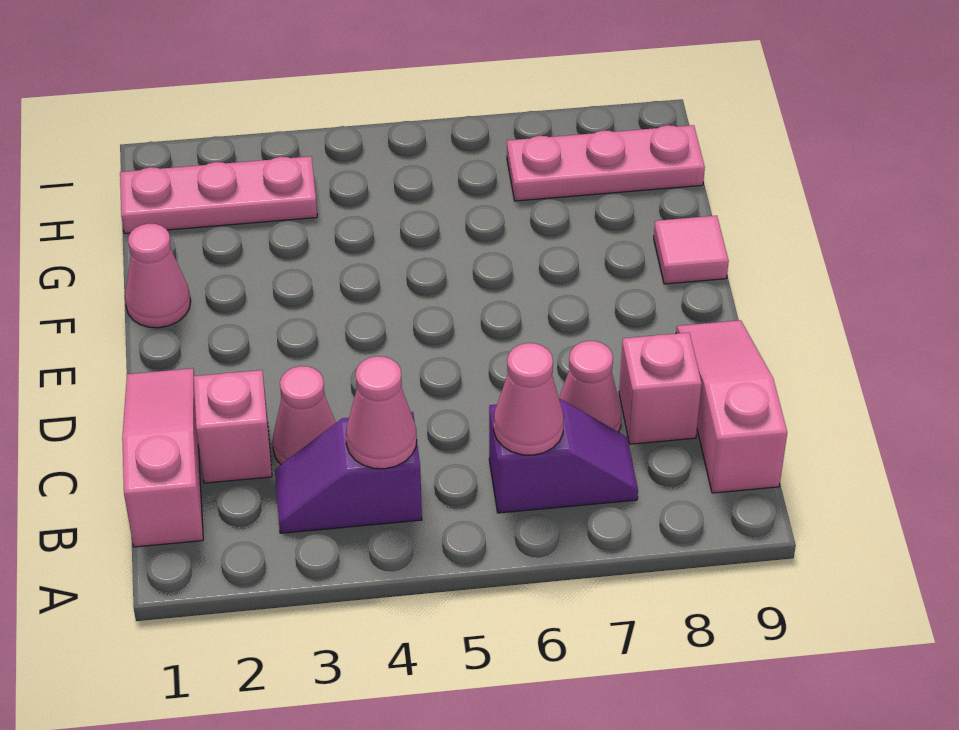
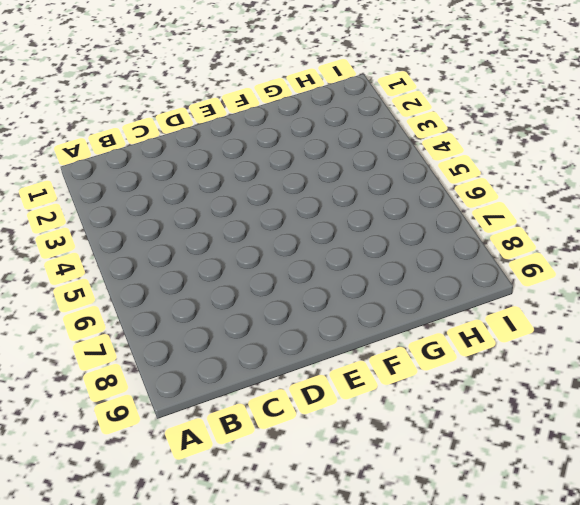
none -> pink 1x3 slope [122,368,203,547]
none -> purple 1x2 slope [275,412,422,533]
none -> purple 1x2 slope [489,399,638,513]

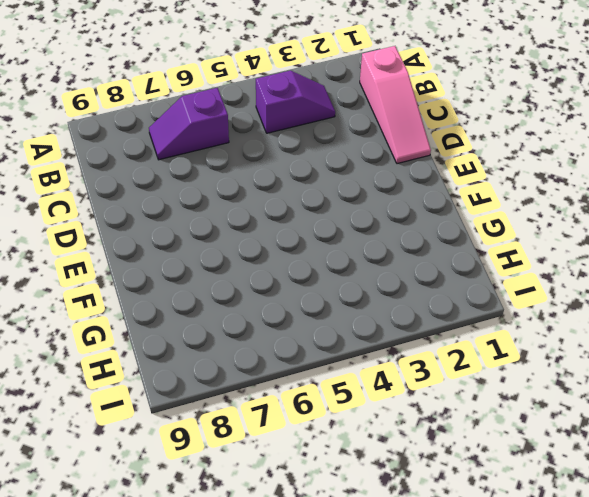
none -> pink 1x3 slope [676,320,787,493]
none -> pink 1x1 brick [194,370,272,483]
none -> pink 1x1 cone [273,366,336,464]

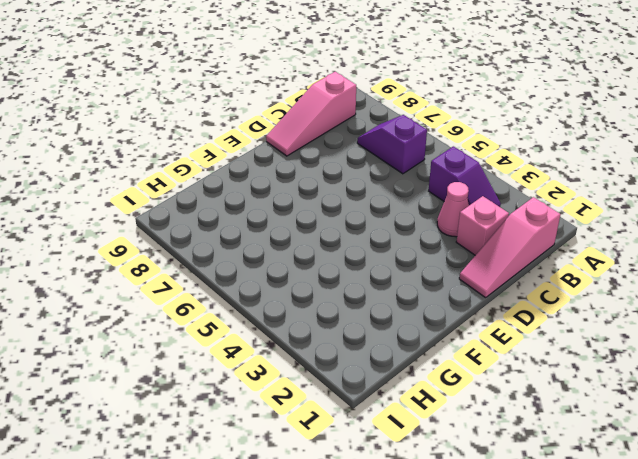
none -> pink 1x1 cone [559,341,621,432]
none -> pink 1x1 brick [619,333,702,444]
none -> pink 1x1 cone [125,224,191,328]

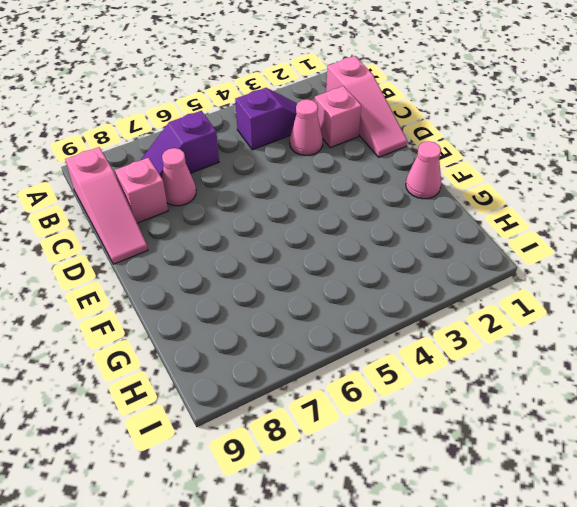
none -> pink 1x1 tile [654,216,729,284]
none -> pink 1x3 plate [120,156,317,234]
none -> pink 1x3 plate [507,125,705,201]

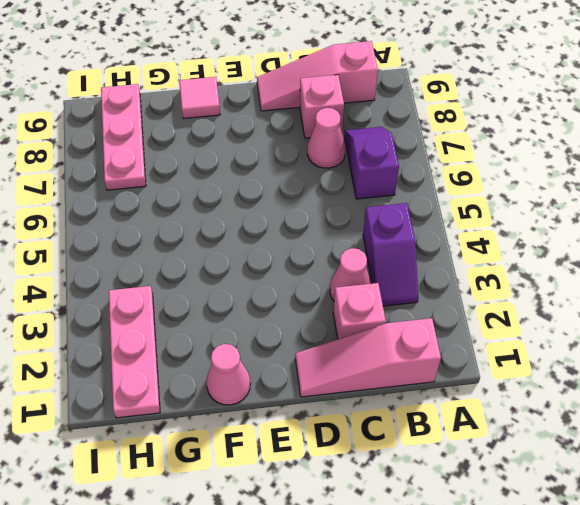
none -> pink 1x1 cone [346,356,417,469]
none -> pink 1x1 cone [494,343,564,455]

